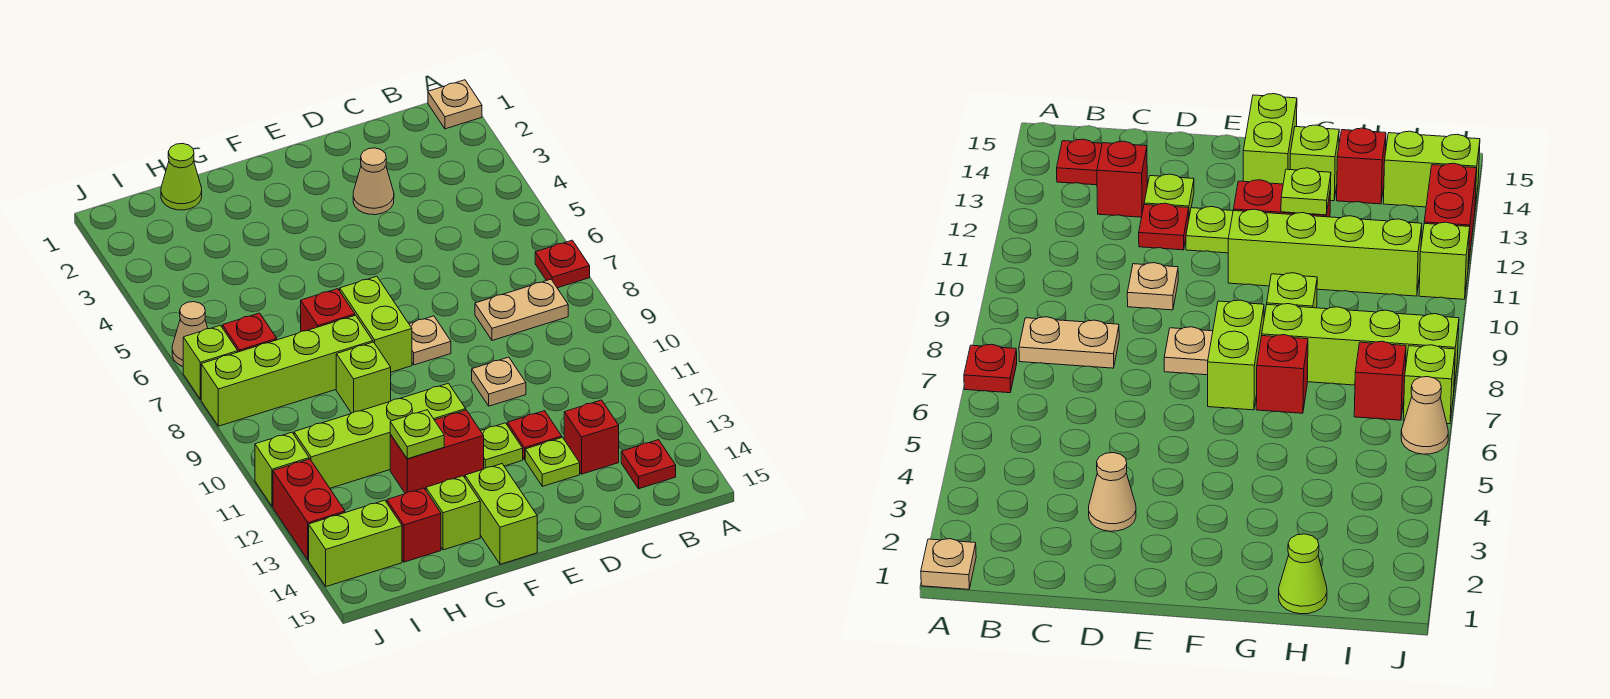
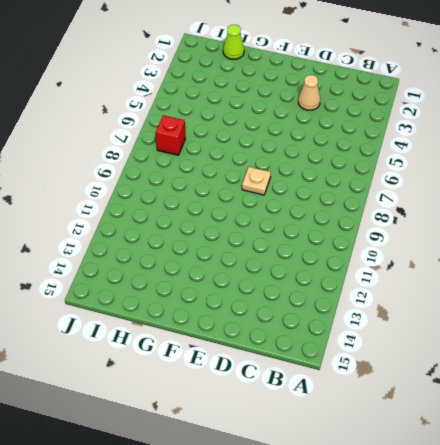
none -> tan 1x1 plate [428,80,482,129]
none -> red 1x1 plate [535,240,590,288]
none -> tan 1x2 plate [475,279,568,341]

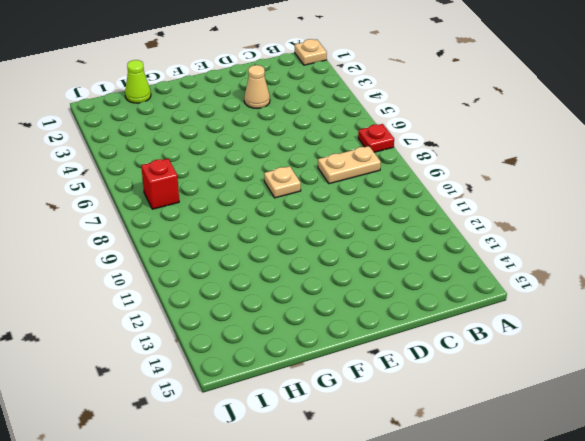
none -> red 1x1 plate [621,440,676,489]
none -> red 1x1 brick [564,400,619,474]
none -> tan 1x1 plate [472,357,526,406]

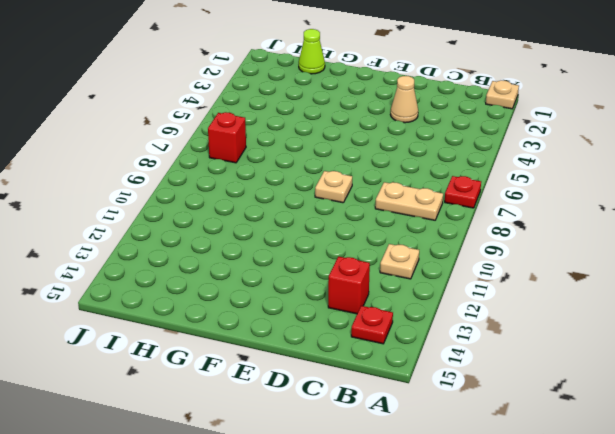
tan 1x1 plate [380,244,419,279] -> tan 1x1 plate moved to [472,357,526,406]
none -> red 1x1 plate [507,411,562,460]
none -> lime 1x1 plate [525,437,580,486]
none -> lime 1x1 plate [481,423,523,469]

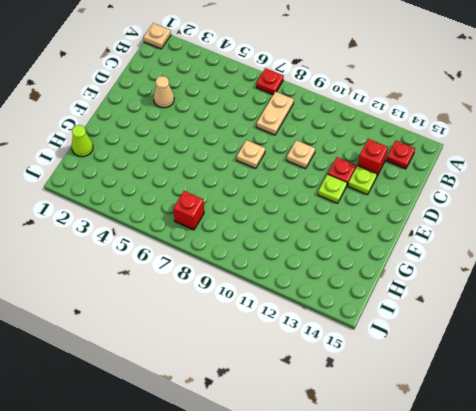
none -> lime 1x2 brick [340,276,412,372]
none -> lime 1x4 brick [294,383,466,488]
none -> red 1x2 brick [390,410,484,494]

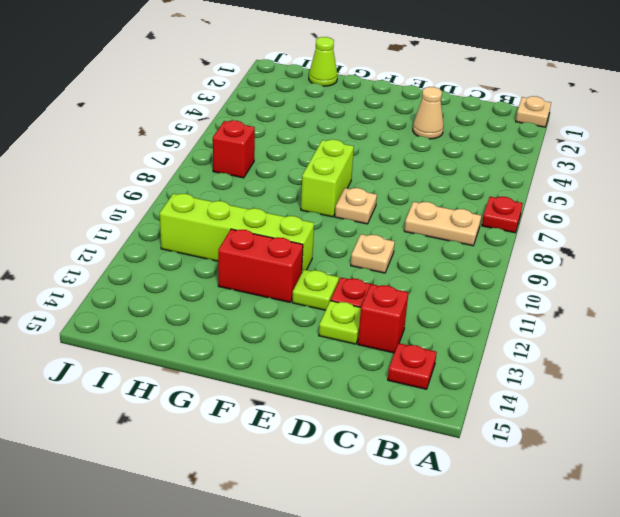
none -> lime 1x2 brick [465,464,537,564]
none -> red 1x1 brick [301,289,355,331]
none -> lime 1x4 brick [201,315,373,426]

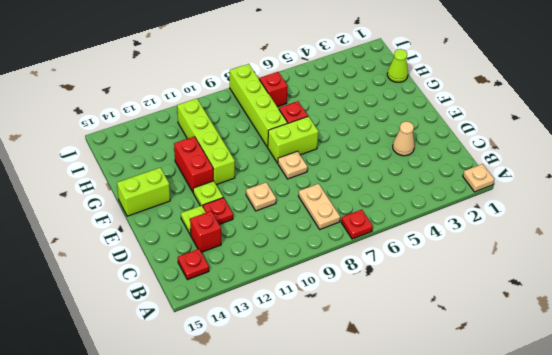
none -> lime 1x1 brick [336,342,391,413]
none -> lime 1x1 brick [426,476,480,550]
none -> red 1x1 brick [387,488,441,562]

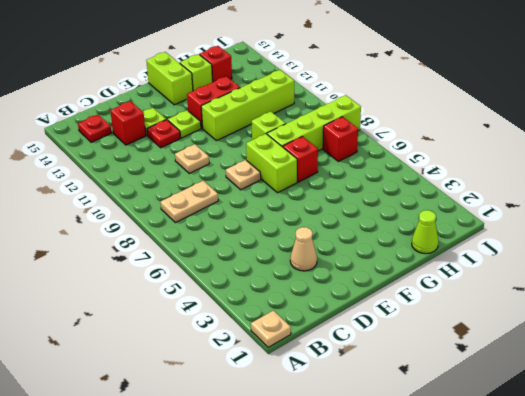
none -> red 1x1 plate [535,240,590,288]
none -> lime 1x2 brick [309,500,402,587]
none -> tan 1x1 cone [172,302,208,366]

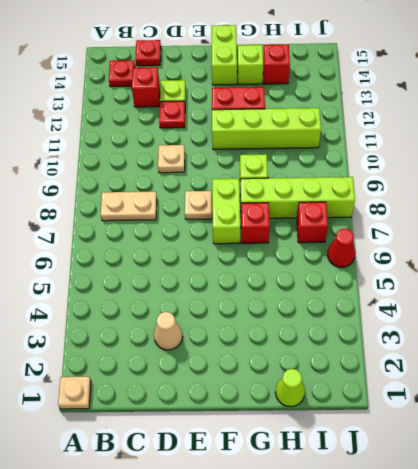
red 1x1 plate [135,40,161,66] -> red 1x1 plate moved to [535,240,590,288]
red 1x1 cone [327,229,355,267] -> tan 1x1 cone [172,302,208,366]
none -> lime 1x1 plate [481,423,523,469]
none -> lime 1x2 brick [309,500,402,587]
none -> lime 1x1 brick [183,325,238,399]

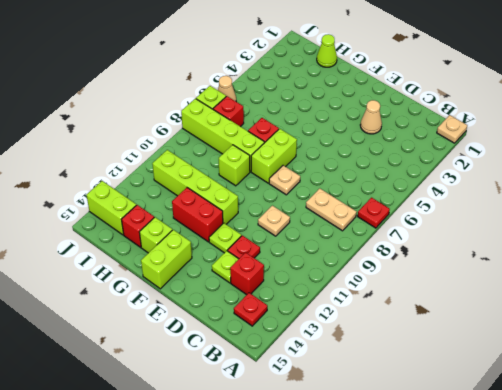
none -> lime 1x1 brick [255,432,309,506]
none -> red 1x2 brick [273,459,345,560]
none -> lime 1x1 plate [390,410,444,459]

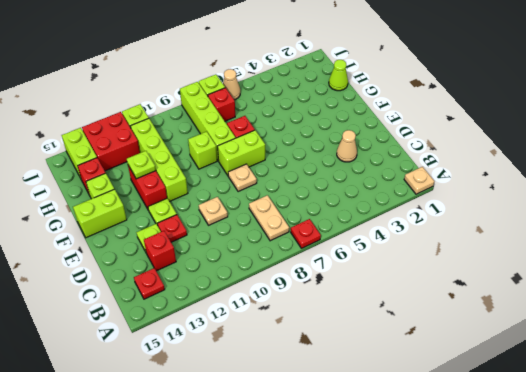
red 2x2 brick [82,112,140,171] -> red 1x2 brick [273,459,345,560]

